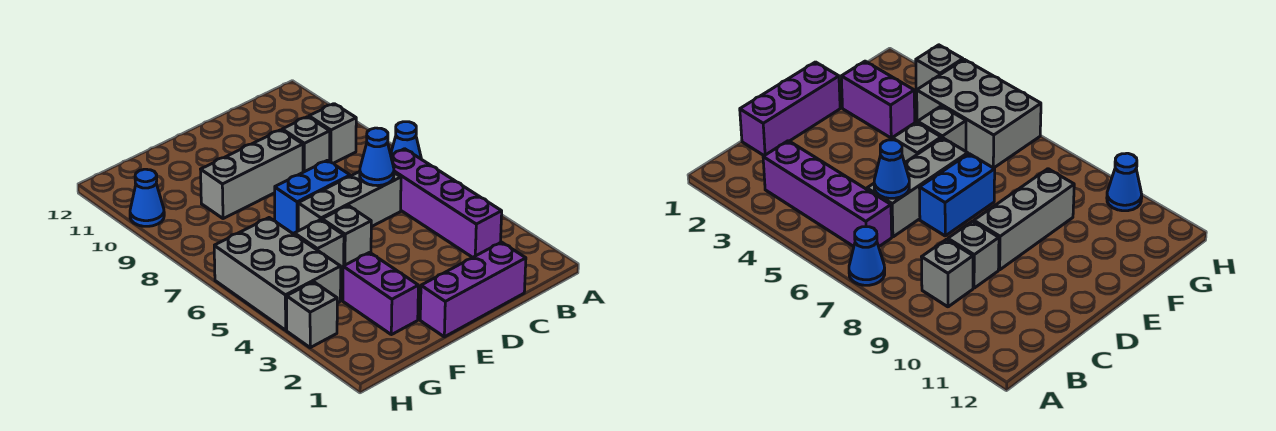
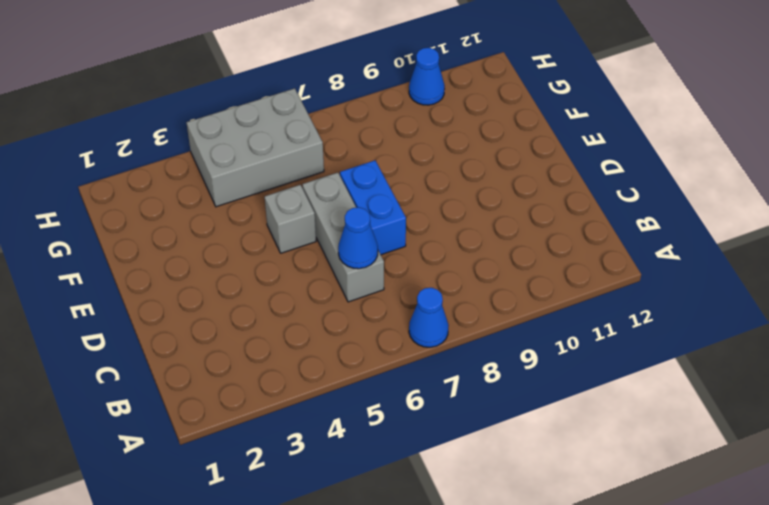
none -> purple 1x4 brick [391,149,502,257]
none -> grey 1x1 brick [309,104,356,163]
none -> purple 1x3 brick [420,242,526,337]

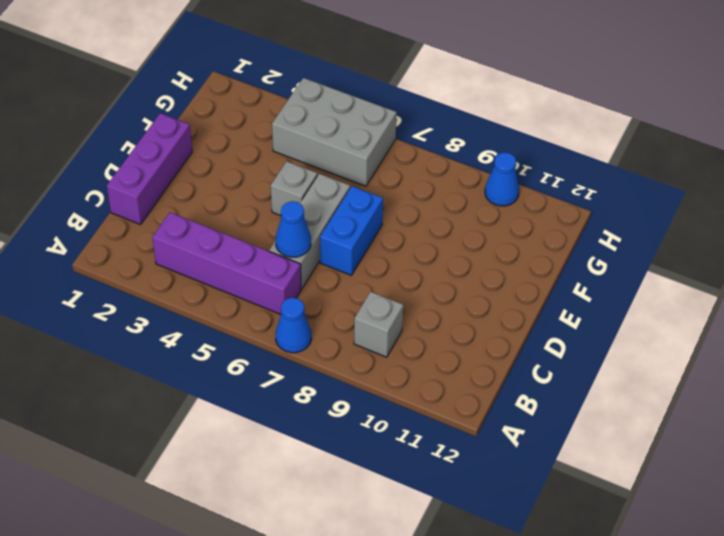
none -> grey 1x1 brick [282,117,330,172]
none -> grey 1x3 brick [201,130,303,219]
none -> purple 1x2 brick [343,252,418,335]

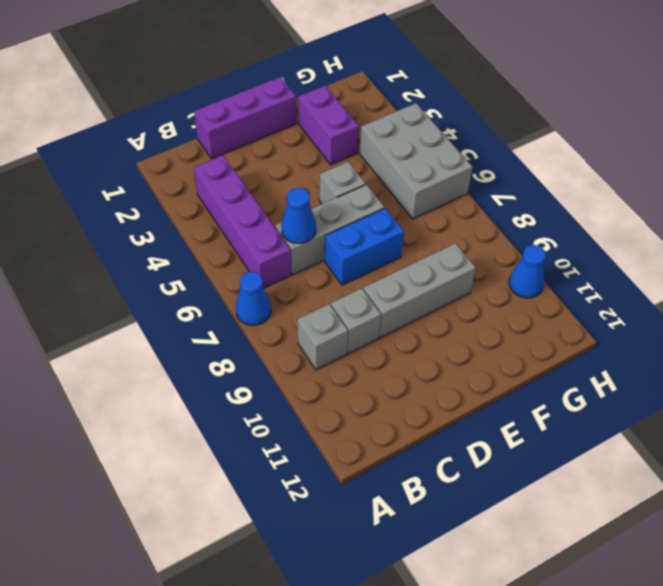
none -> grey 1x1 brick [294,220,344,271]
none -> grey 1x1 brick [287,282,337,348]

